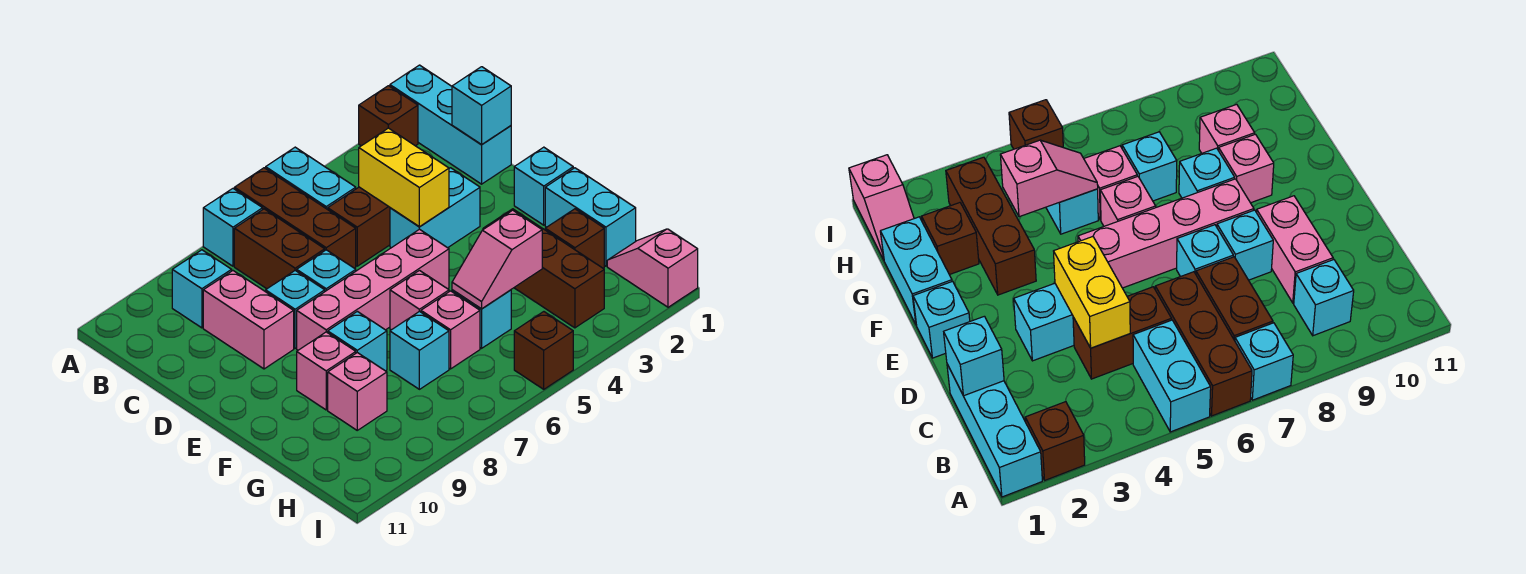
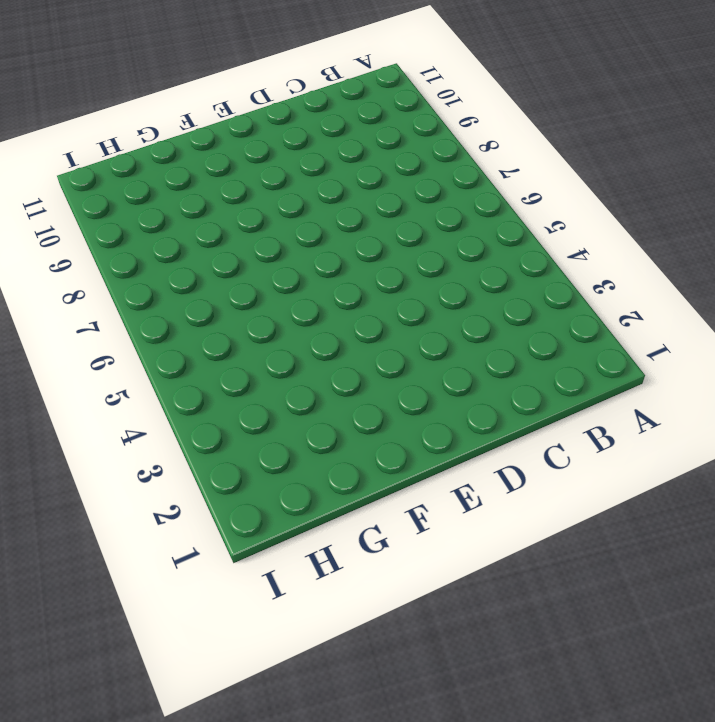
none -> cyan 1x3 brick [390,65,511,184]
none -> brown 1x1 brick [359,86,418,146]
none -> cyan 1x2 brick [266,147,356,209]

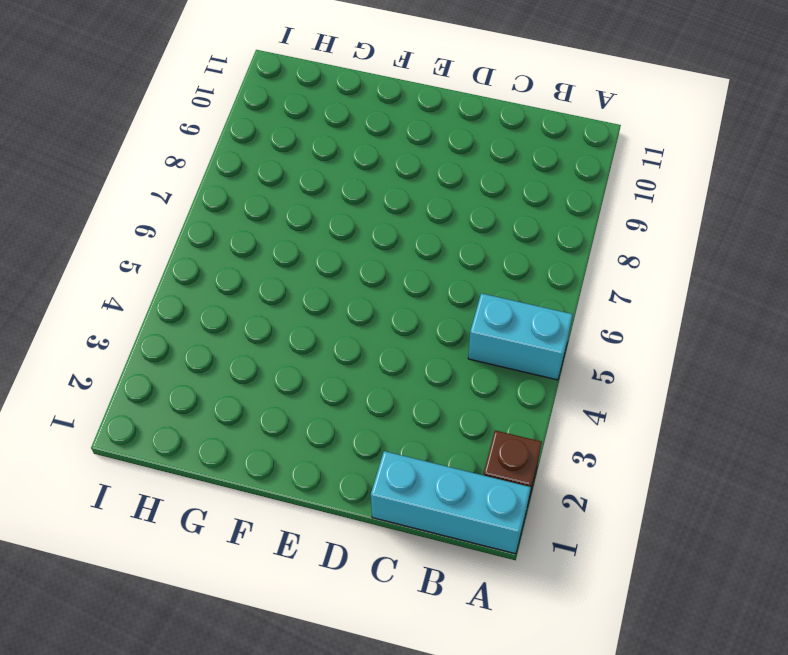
none -> brown 1x3 brick [234,168,356,268]
none -> cyan 1x1 brick [203,189,263,266]
none -> brown 1x2 brick [234,209,325,289]

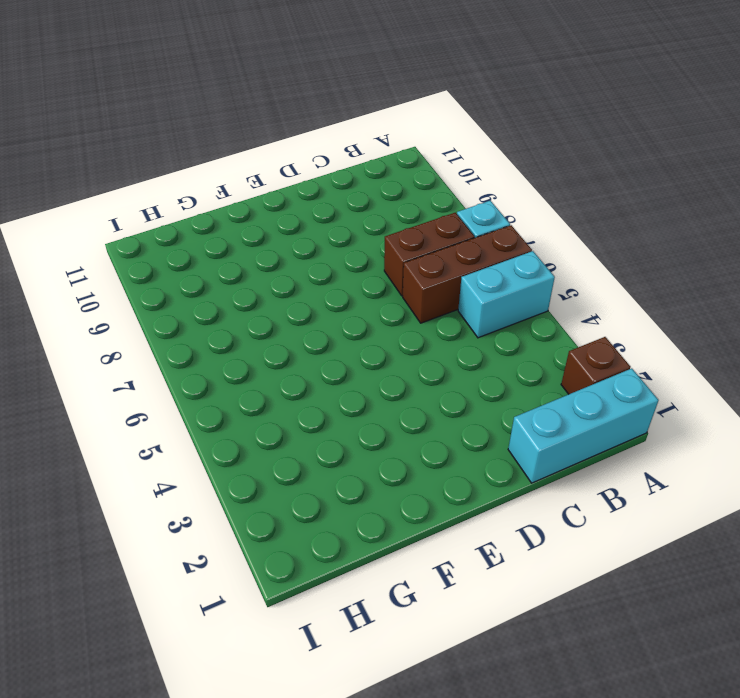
none -> cyan 1x1 brick [172,250,232,328]
none -> brown 1x2 brick [328,187,390,266]
none -> pink 1x2 brick [203,271,294,369]

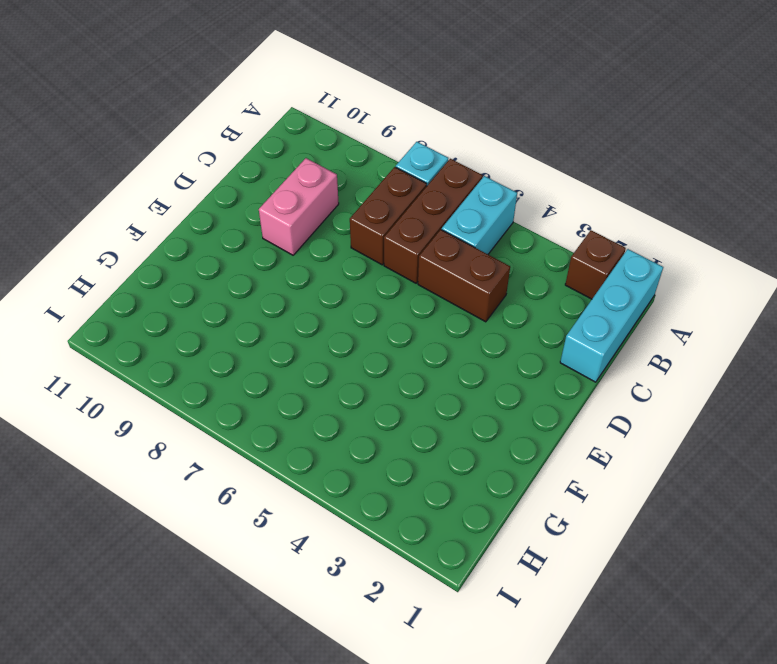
none -> cyan 1x1 brick [172,250,232,328]
none -> cyan 1x2 brick [390,168,480,248]
none -> cyan 1x1 brick [297,250,356,291]

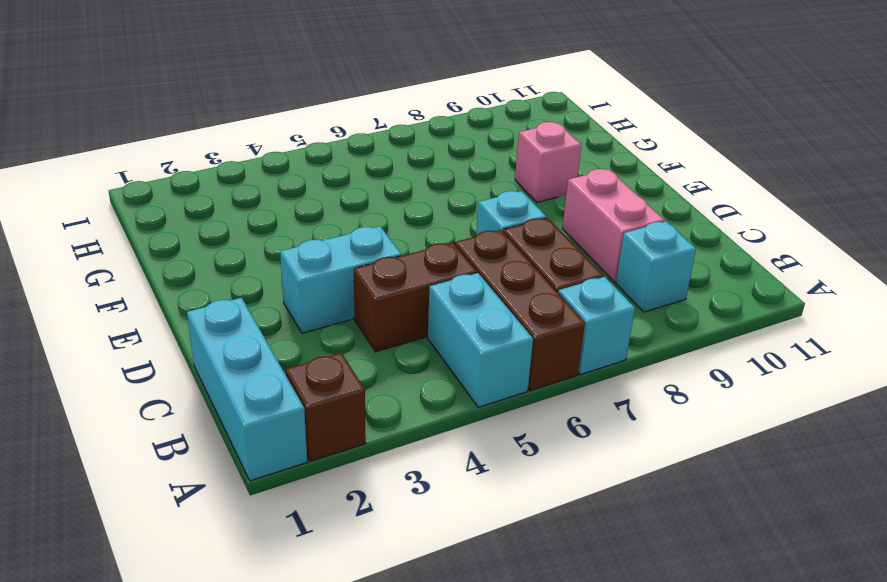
none -> cyan 1x1 brick [266,271,325,348]
none -> cyan 1x1 brick [514,147,573,225]
none -> pink 1x4 brick [297,229,449,350]

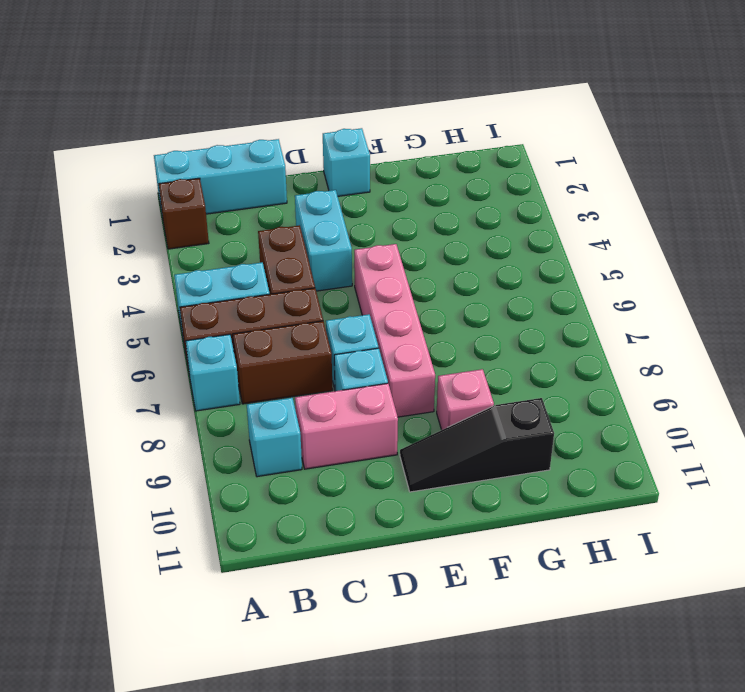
black 1x3 slope [400,398,554,492] -> none
none -> cyan 1x2 brick [545,168,636,266]
none -> brown 1x3 brick [483,209,604,328]
none -> pink 1x1 brick [390,271,449,330]

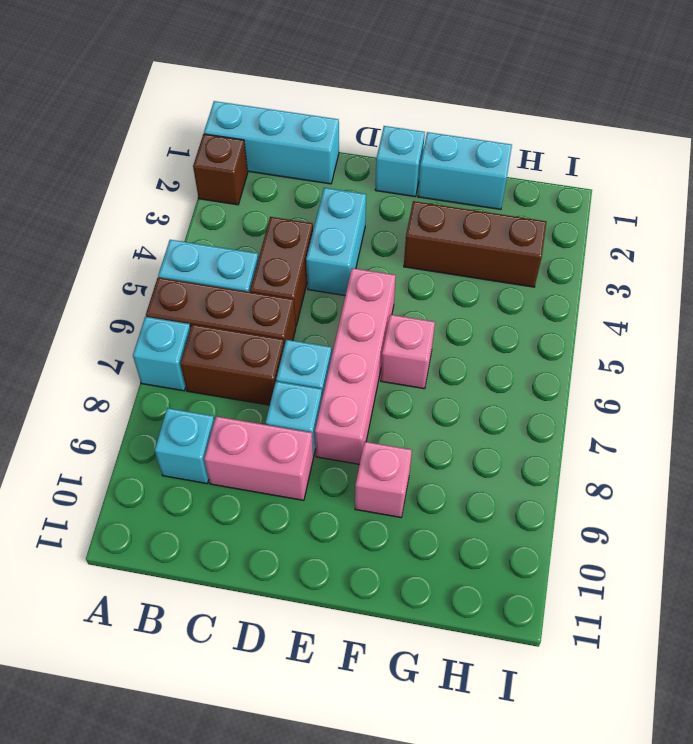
none -> cyan 1x1 brick [328,311,387,371]
none -> brown 1x1 brick [545,209,604,268]
none -> cyan 1x1 brick [452,290,511,348]

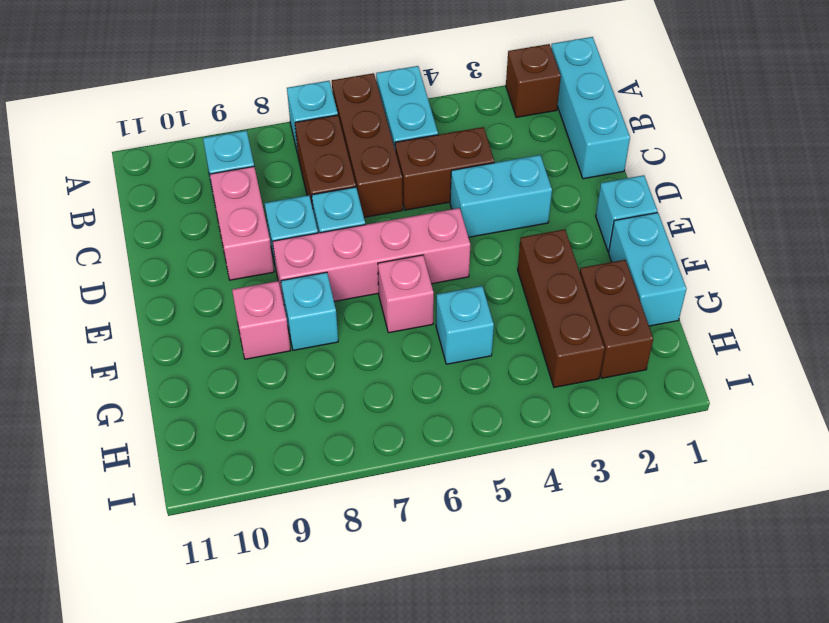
brown 1x2 brick [580,260,653,378] -> brown 1x1 brick [545,209,604,268]
none -> pink 1x1 brick [421,291,480,369]
none -> cyan 1x1 brick [390,311,449,389]
none -> pink 1x1 brick [328,353,387,430]

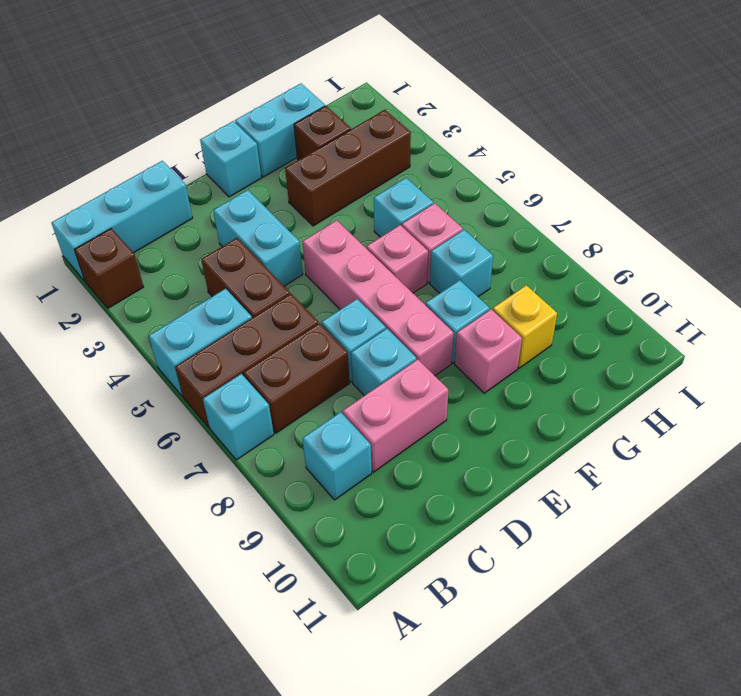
yellow 1x1 brick [493,285,557,368] -> pink 1x1 brick [328,353,387,430]
none -> pink 1x2 slope [607,229,698,307]
none -> brown 1x1 brick [514,312,573,389]
none -> cyan 1x1 brick [452,67,511,144]

